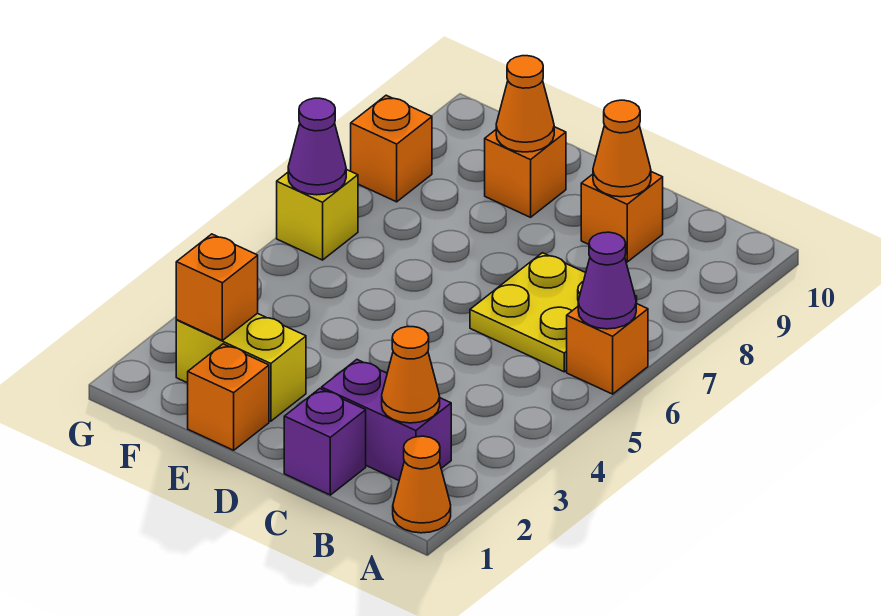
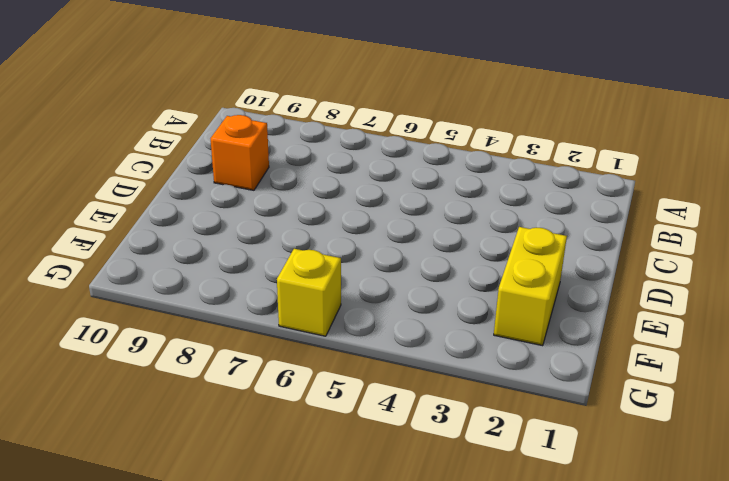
none -> orange 1x1 cone [393,436,451,533]
none -> orange 1x1 brick [567,303,648,394]
none -> purple 1x2 brick [322,360,451,480]

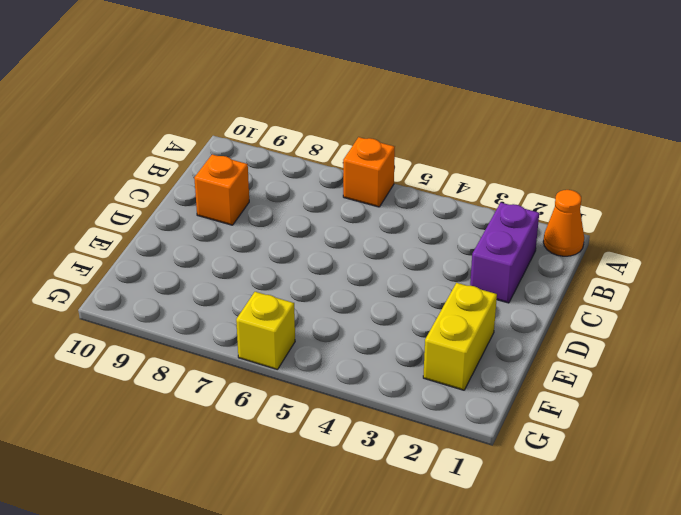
none -> yellow 2x2 plate [470,253,637,372]
none -> purple 1x1 brick [284,389,366,495]
none -> orange 1x1 brick [188,344,269,450]

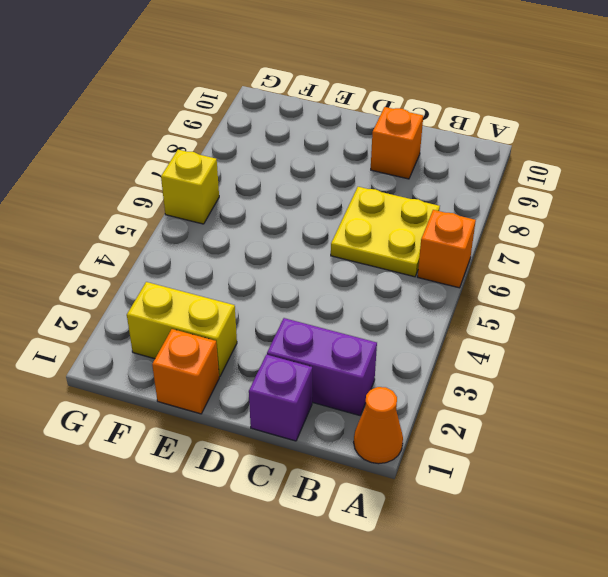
none -> orange 1x1 brick [485,127,566,217]
none -> orange 1x1 brick [351,95,432,202]
none -> purple 1x1 cone [578,232,636,329]

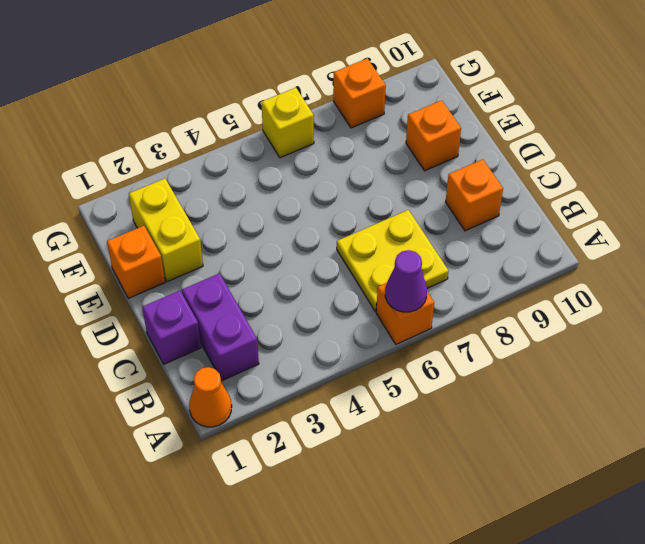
none -> orange 1x1 cone [382,327,440,423]
none -> orange 1x1 cone [593,100,651,197]
none -> orange 1x1 cone [496,56,554,152]

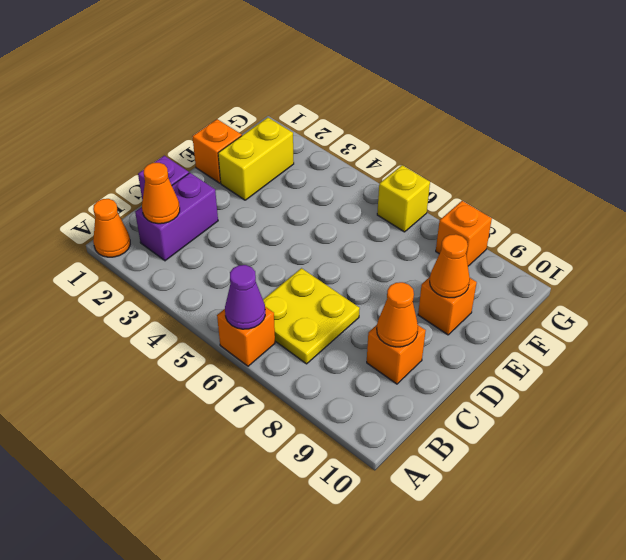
none -> orange 1x1 brick [176,234,258,340]
none -> purple 1x1 cone [288,98,346,195]

